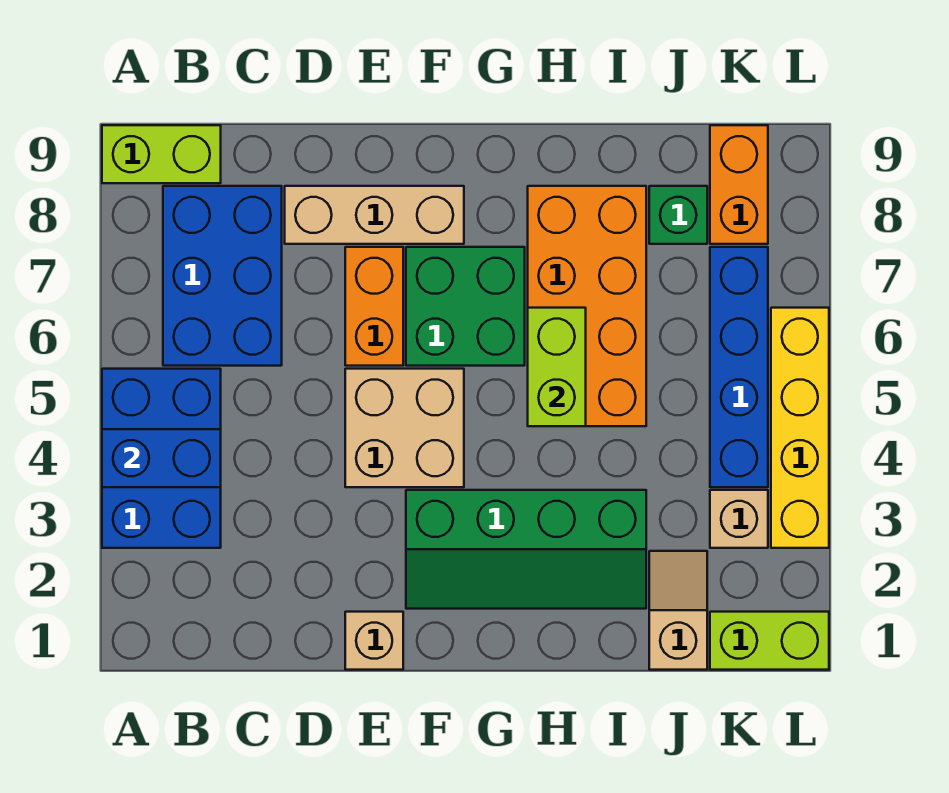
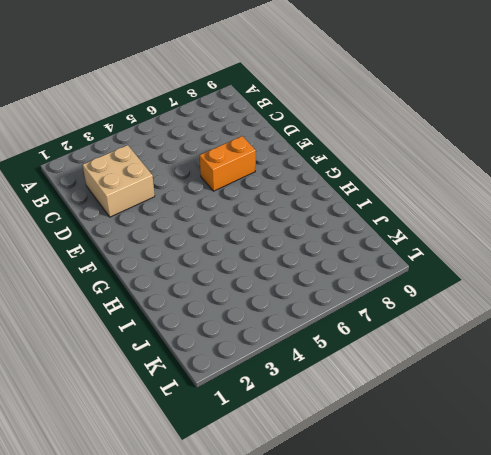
tan 2x2 brick [83,145,155,217] -> tan 2x2 brick moved to [345,369,464,487]
none -> blue 2x3 brick [102,369,221,548]
none -> lime 1x2 brick [102,125,221,183]
none -> blue 2x3 brick [163,186,282,366]

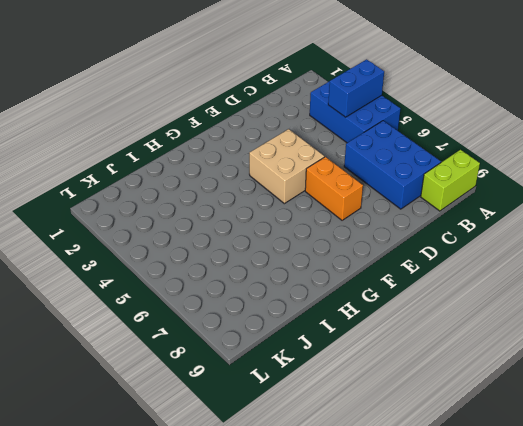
none -> tan 1x3 brick [285,186,464,244]
none -> tan 1x1 brick [345,612,403,670]
none -> green 2x4 slope [406,490,646,609]

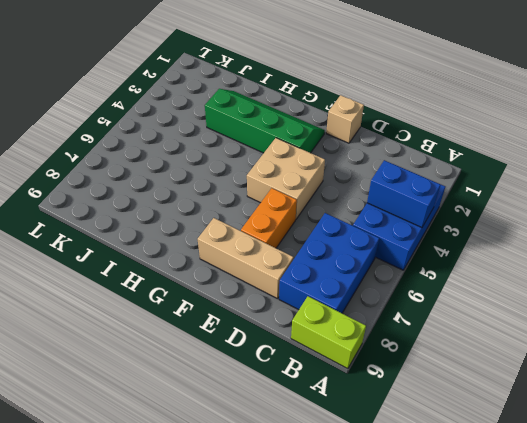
none -> green 2x2 brick [406,247,525,366]
none -> orange 2x4 brick [528,186,646,426]
none -> tan 1x2 slope [649,551,707,670]

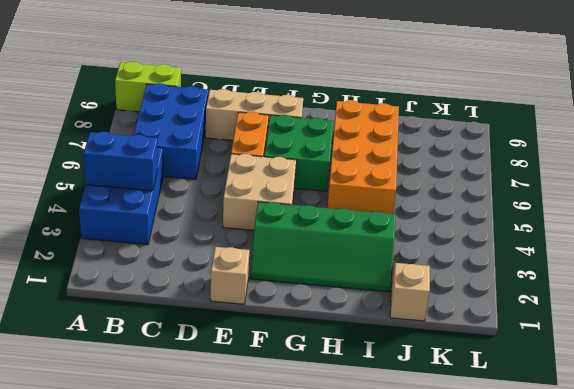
none -> green 1x1 brick [649,186,707,244]
none -> lime 1x2 brick [710,612,829,670]
none -> tan 1x1 brick [710,490,768,548]

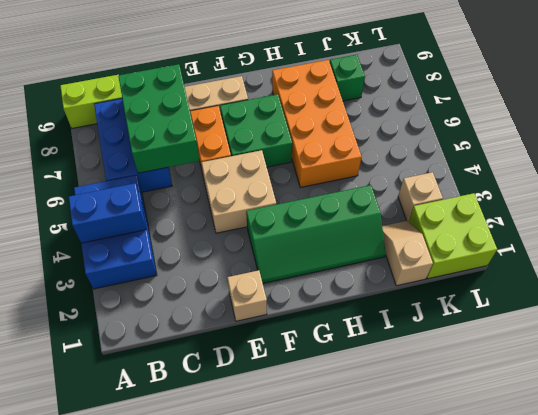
green 2x3 brick [118,64,200,173] -> none
lime 2x2 brick [408,193,497,279] -> lime 1x2 brick [710,612,829,670]
none -> blue 1x4 brick [710,247,768,487]
none -> orange 1x2 brick [710,125,768,244]
none -> yellow 1x4 brick [771,308,829,548]

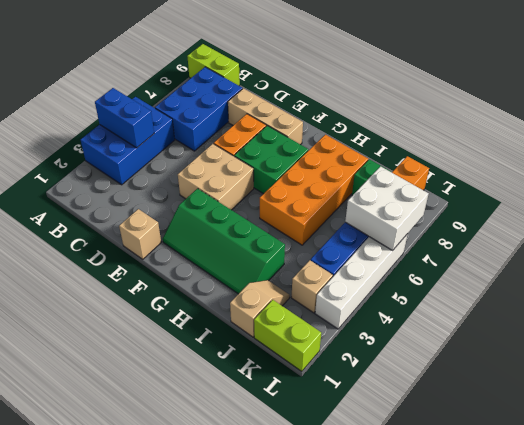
white 2x2 brick [345,166,429,250] -> none
white 1x4 brick [315,234,408,329] -> yellow 1x4 brick [771,308,829,548]
none -> lime 1x2 brick [528,308,586,426]

